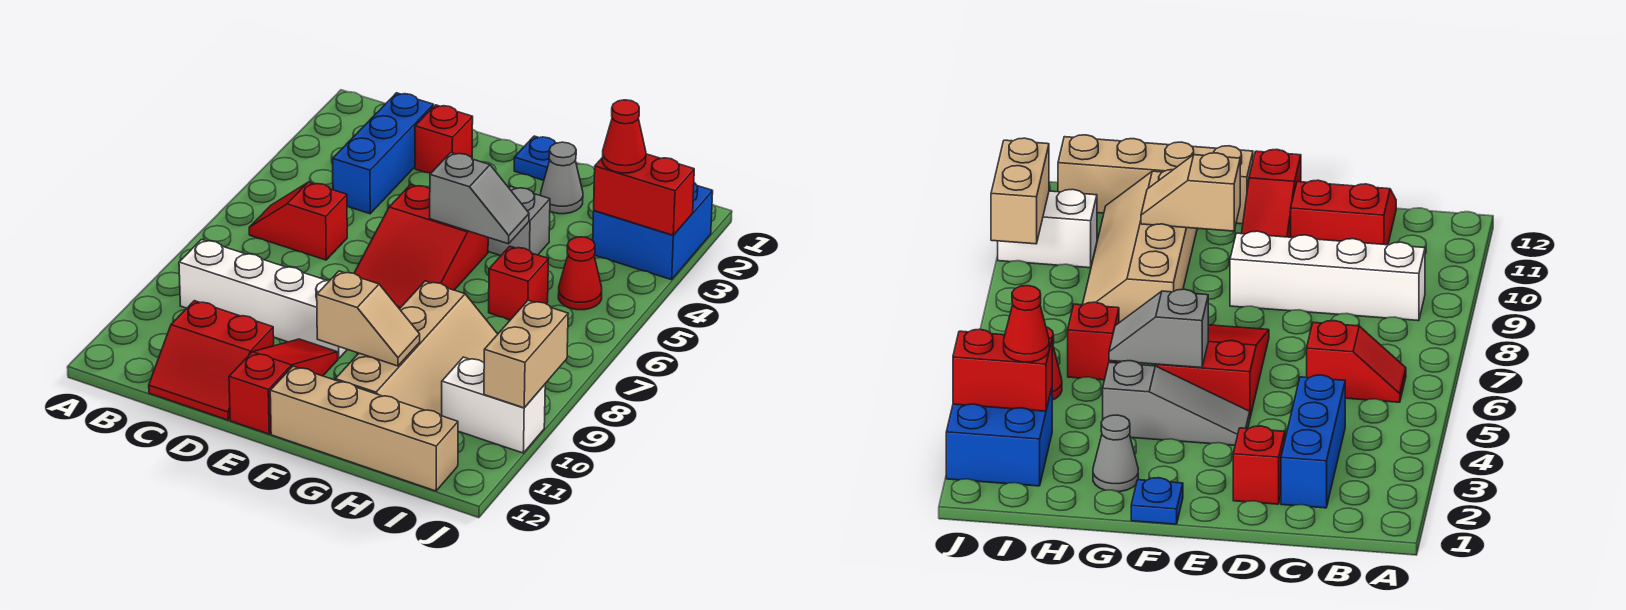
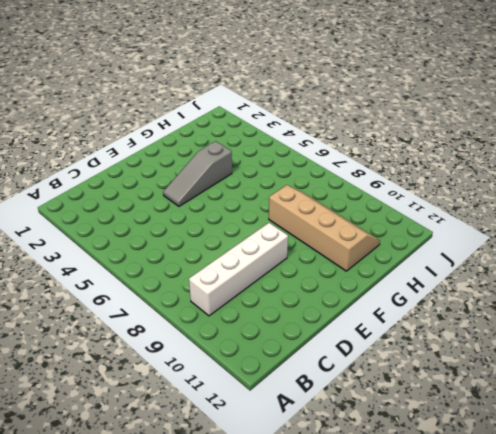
none -> red 1x2 slope [249,182,347,260]
none -> blue 1x3 brick [333,93,433,214]
none -> red 2x2 slope [149,301,274,420]

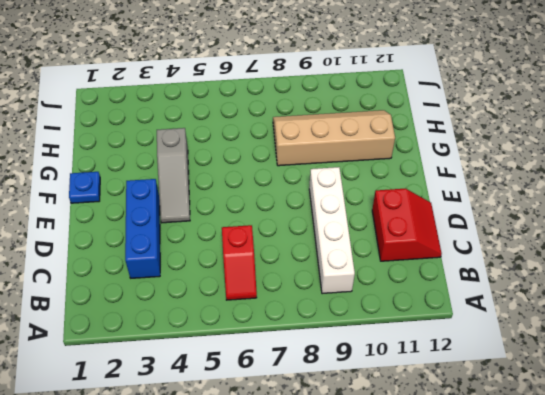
blue 1x3 brick [125,179,160,278] -> blue 1x3 brick turned to [333,93,433,214]
none -> red 1x1 brick [415,105,473,174]
none -> red 2x3 slope [354,185,488,309]
none -> red 1x3 slope [229,339,338,434]

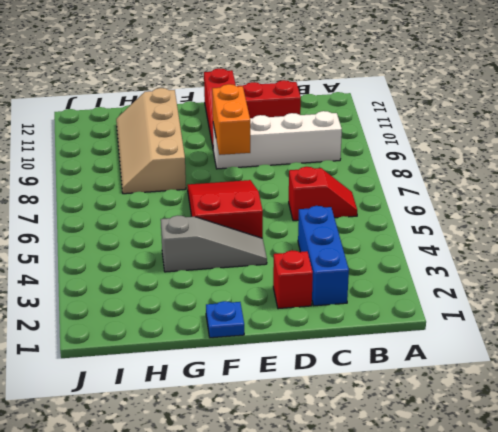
orange 1x2 brick [212,84,250,155] -> none
none -> tan 1x4 brick [270,366,458,491]
none -> grey 1x1 cone [541,142,583,214]
none -> red 1x1 brick [489,246,548,320]

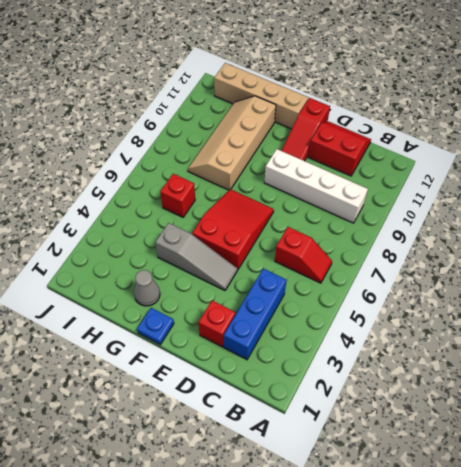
none -> blue 2x2 brick [593,183,713,280]
none -> red 1x1 cone [558,237,602,310]
none -> white 1x2 brick [442,357,545,453]

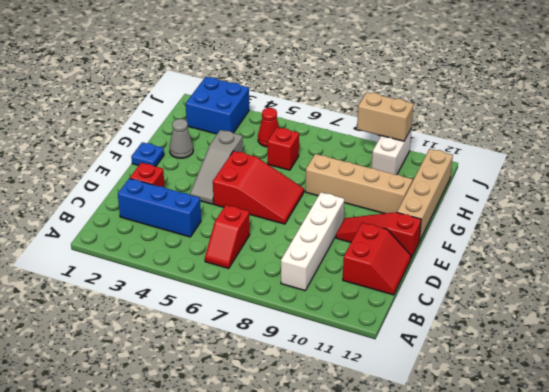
none -> grey 1x2 slope [430,153,529,244]
none -> tan 1x2 slope [317,271,420,366]
none -> red 1x2 brick [594,154,694,235]

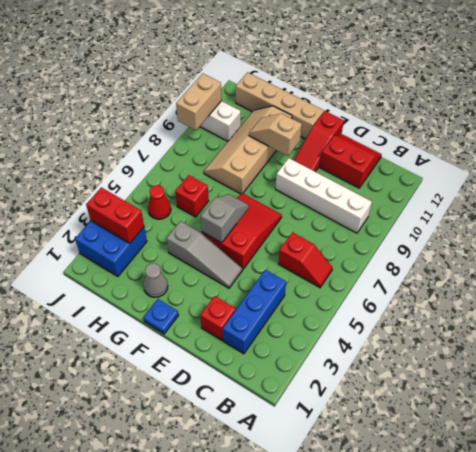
grey 1x2 slope [201,194,249,243] -> grey 1x2 slope turned to [430,153,529,244]
none -> red 1x1 cone [602,100,646,173]

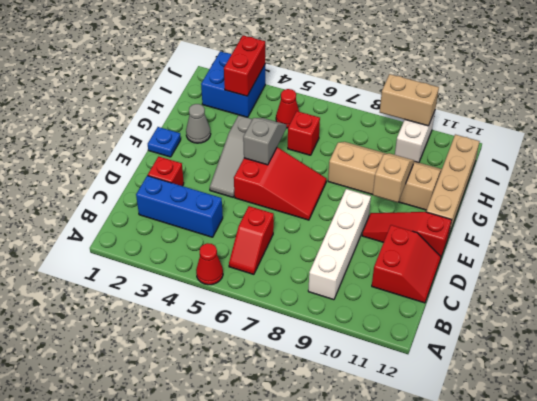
red 1x1 cone [196,243,223,285] -> red 1x1 cone moved to [602,100,646,173]

